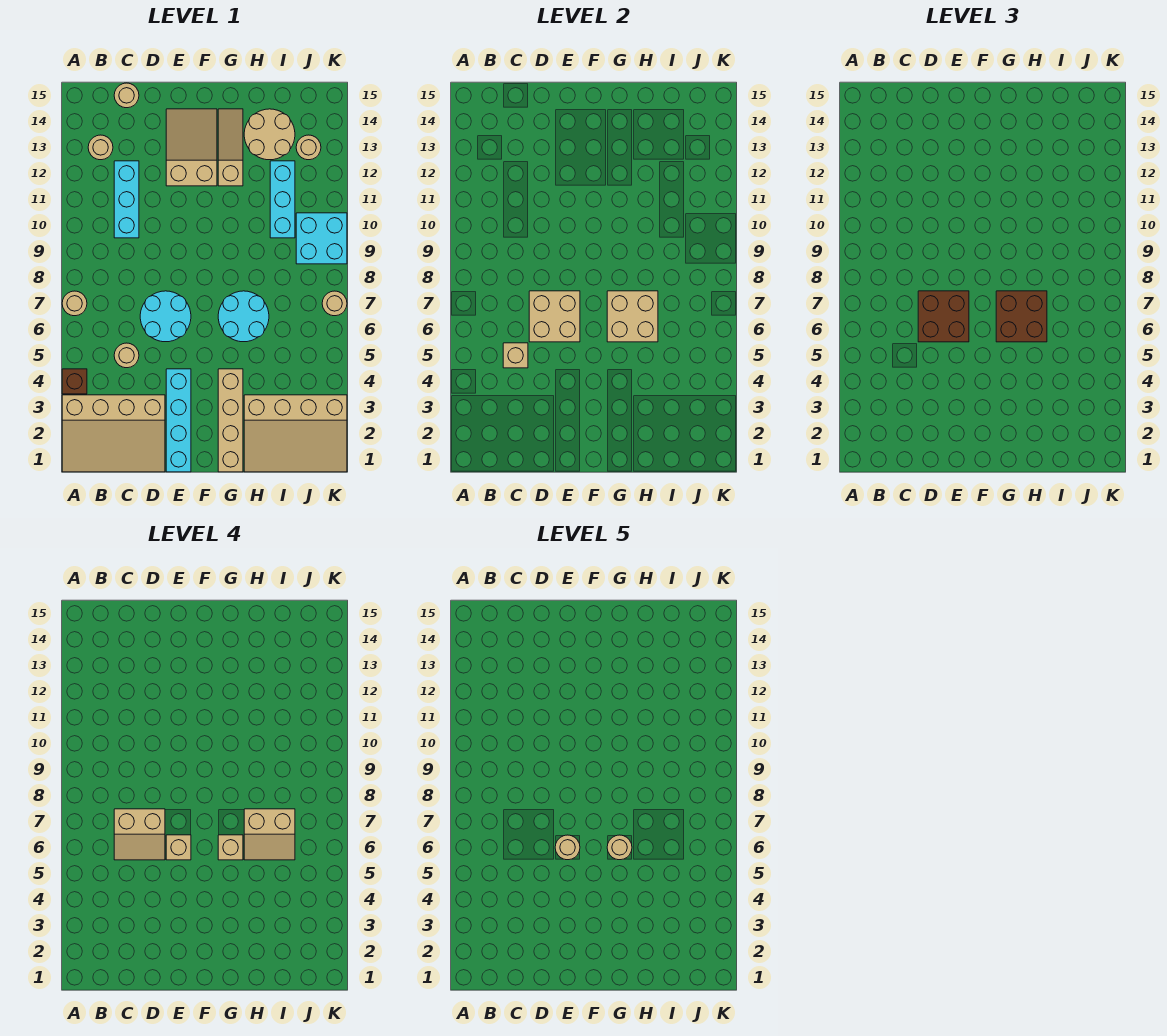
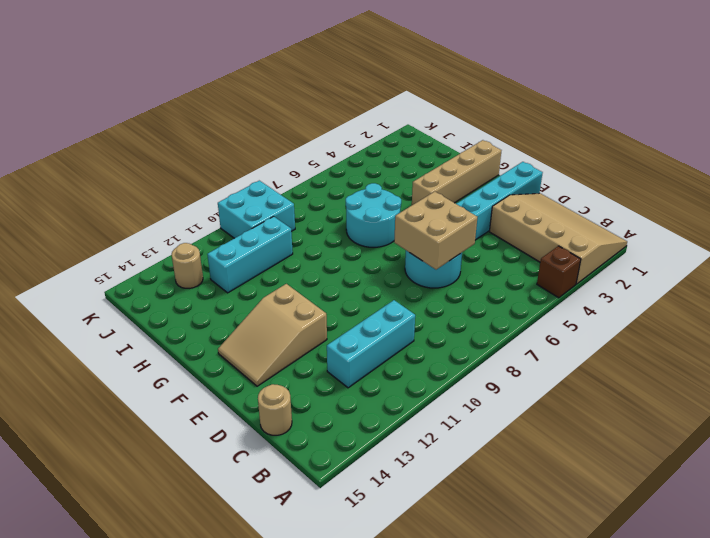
none -> tan 1x1 round brick [62,291,87,316]
none -> tan 1x1 round brick [88,135,113,160]
none -> tan 1x1 round brick [114,343,139,368]
none -> tan 1x3 slope [218,109,243,186]

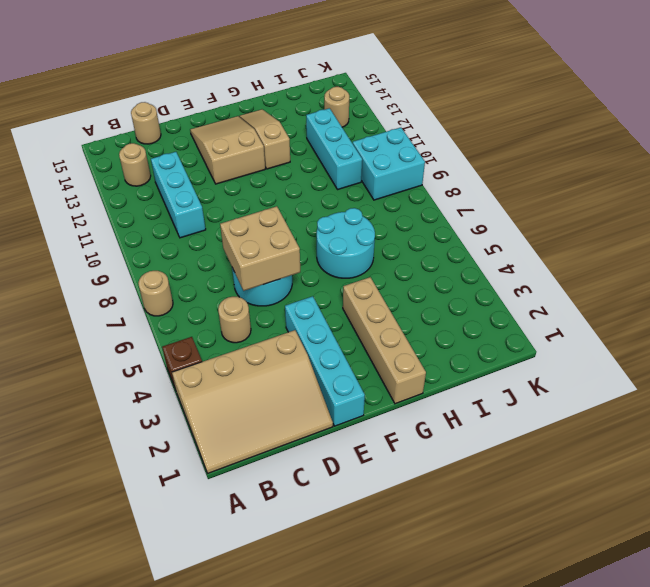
none -> tan 3x4 slope [244,395,347,472]
none -> tan 2x2 round brick [244,109,295,160]
none -> tan 1x1 round brick [322,291,347,316]
none -> tan 1x1 brick [503,343,528,368]

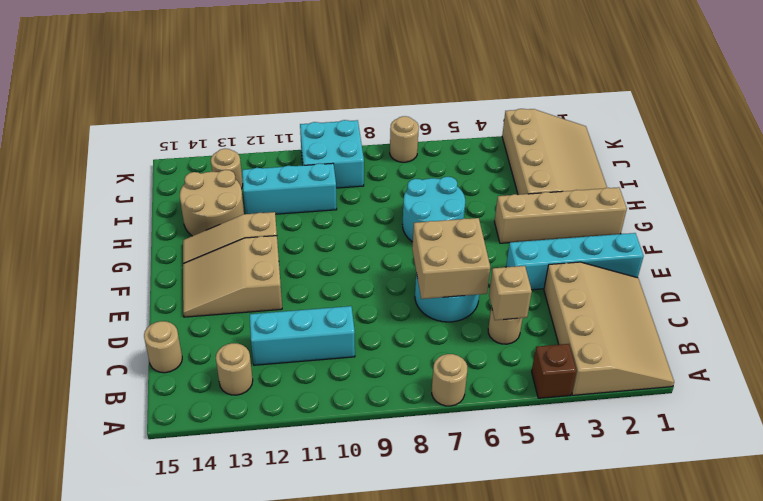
none -> tan 2x2 brick [607,291,658,342]
none -> brown 2x2 brick [918,291,969,342]
none -> brown 2x2 brick [996,291,1047,342]
none -> tan 2x2 slope [114,809,165,860]

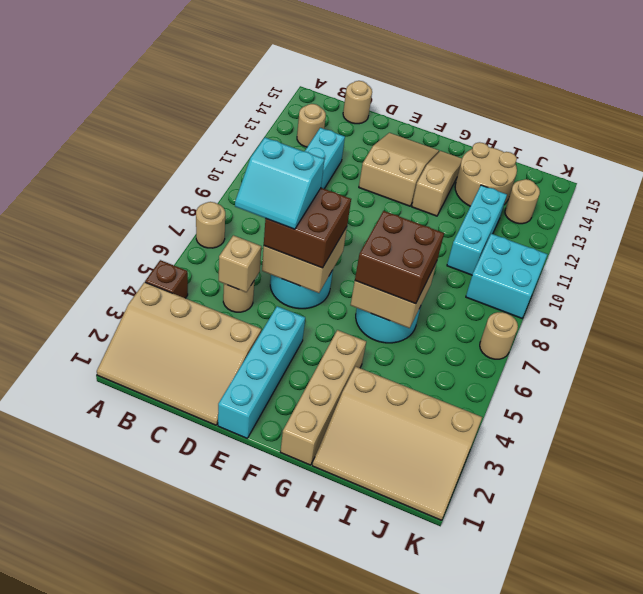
cyan 2x2 slope [235,138,324,229] -> tan 2x2 slope [114,809,165,860]
none -> tan 1x1 brick [166,835,191,860]
none -> tan 1x1 brick [218,835,243,860]
none -> tan 2x2 slope [244,809,295,860]
none -> tan 1x1 round brick [555,835,580,860]

